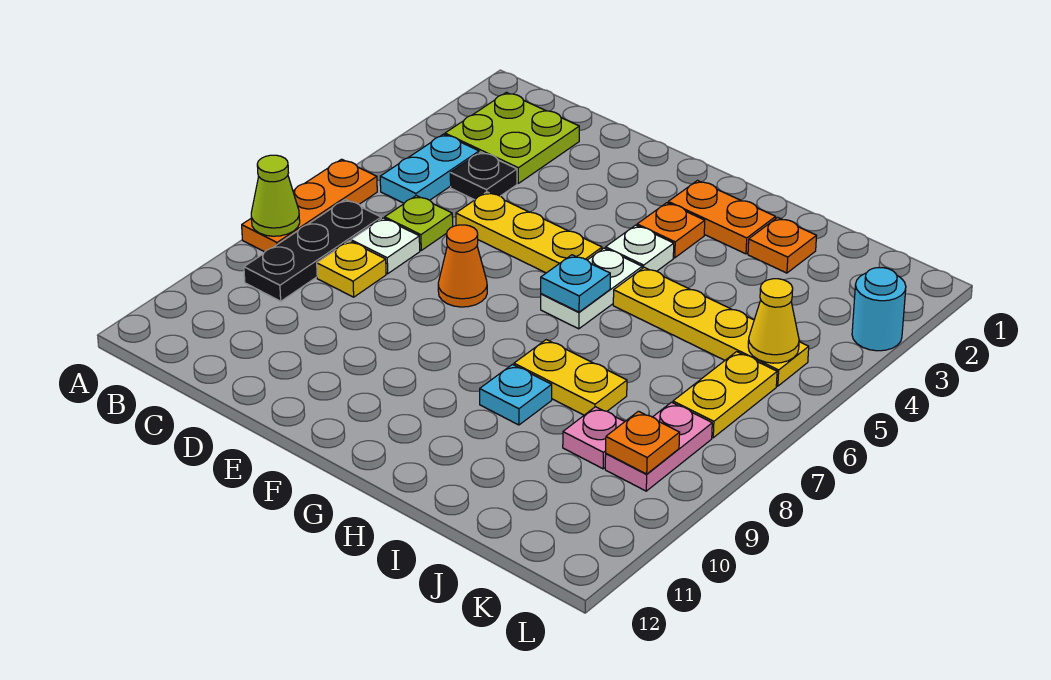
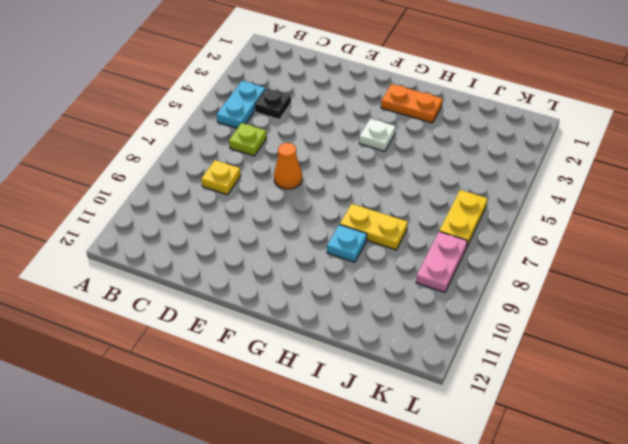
none -> orange 1x3 plate [242,159,377,252]
none -> lime 2x2 plate [445,92,579,183]
none -> black 1x3 plate [244,199,381,301]

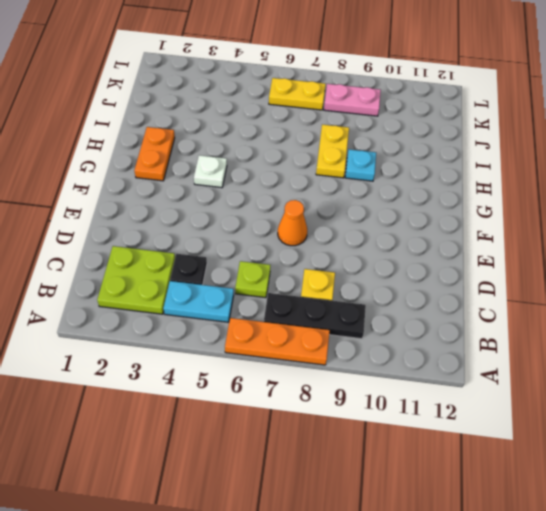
none -> white 1x1 plate [351,218,420,274]
none -> yellow 1x3 plate [456,192,602,273]
none -> orange 1x1 plate [637,203,705,258]

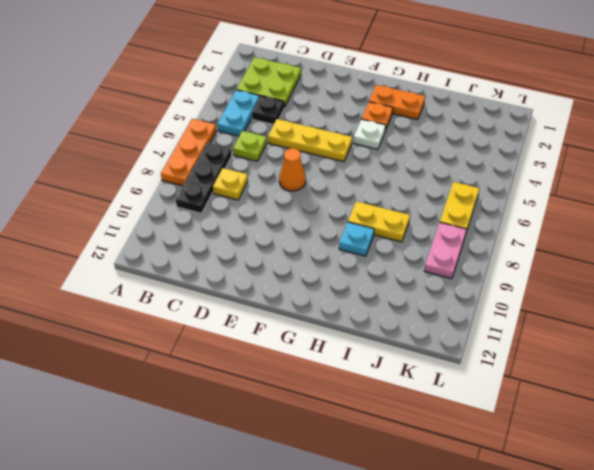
none -> white 1x1 plate [351,218,420,274]
none -> white 1x2 plate [541,248,642,329]
none -> yellow 1x4 plate [613,267,809,386]

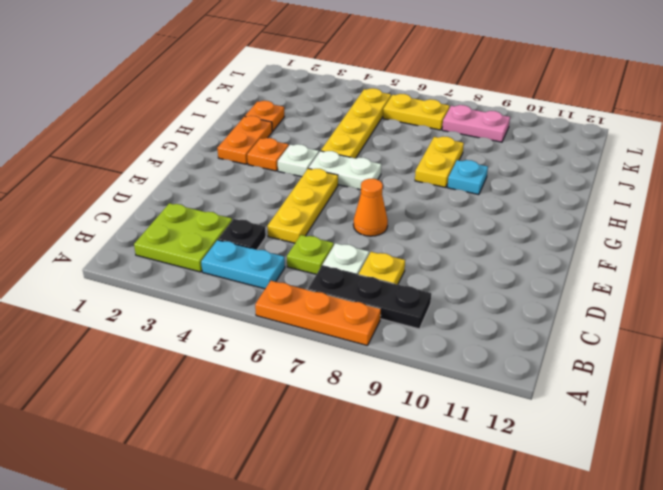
none -> pink 1x1 plate [563,407,625,469]
none -> cyan 1x1 round brick [852,268,906,351]
none -> lime 1x1 cone [251,155,300,236]

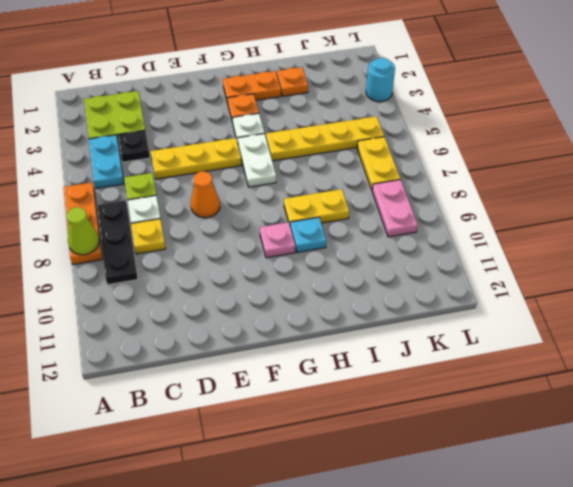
pink 1x1 plate [260,222,295,258] -> pink 1x1 plate moved to [563,407,625,469]
none -> cyan 1x1 plate [541,255,610,312]
none -> yellow 1x1 cone [748,279,799,363]
none -> orange 1x1 plate [606,411,680,474]

